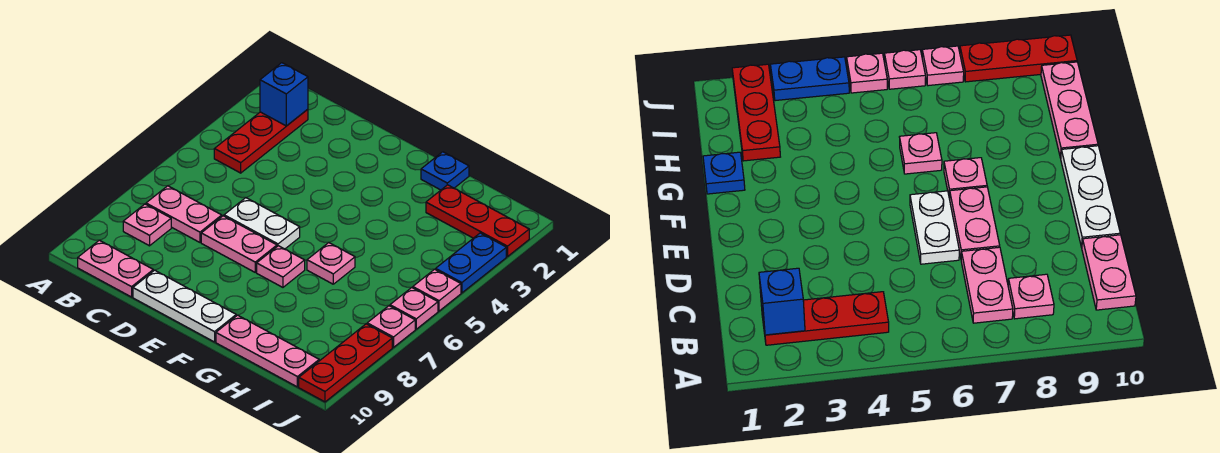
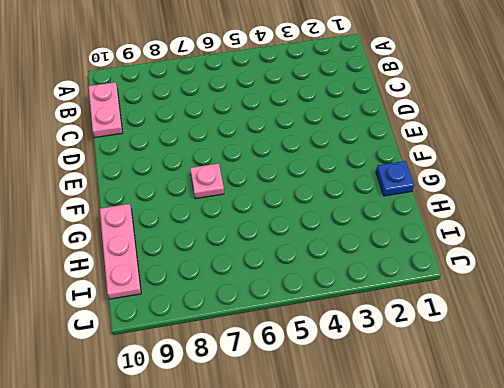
none -> red 1x3 plate [214,109,308,173]
none -> pink 1x2 plate [146,186,222,242]
none -> pink 1x1 plate [123,204,171,246]

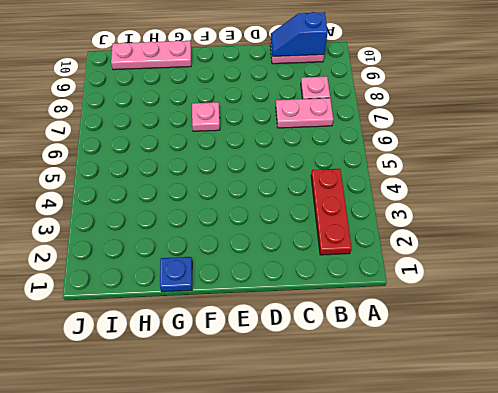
blue 1x2 slope [271,12,328,56] -> none
none -> white 1x2 plate [224,198,300,249]
none -> pink 1x2 plate [201,216,277,272]
none -> white 1x3 plate [133,270,236,342]

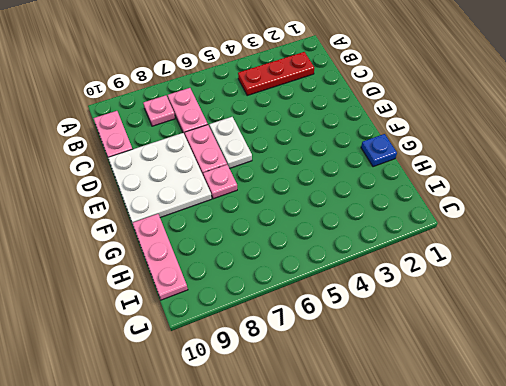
white 3x3 plate [108,133,212,223] -> white 1x3 plate [133,270,236,342]
none -> pink 1x1 plate [307,243,355,284]
none -> red 1x3 plate [426,185,529,257]
none -> blue 1x2 plate [436,233,506,293]

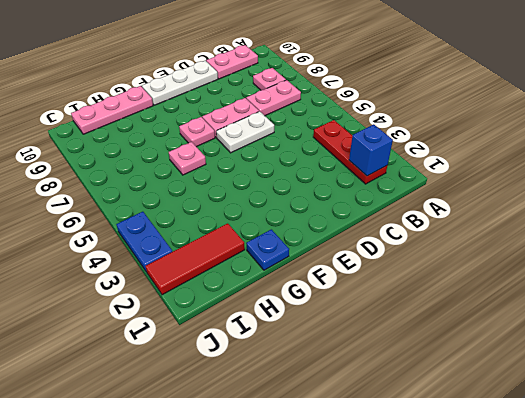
red 1x3 tile [146,223,245,295] -> red 1x3 plate [426,185,529,257]
none -> pink 1x1 plate [413,269,461,311]
none -> pink 1x1 plate [390,288,438,329]
none -> pink 1x1 plate [367,306,415,347]

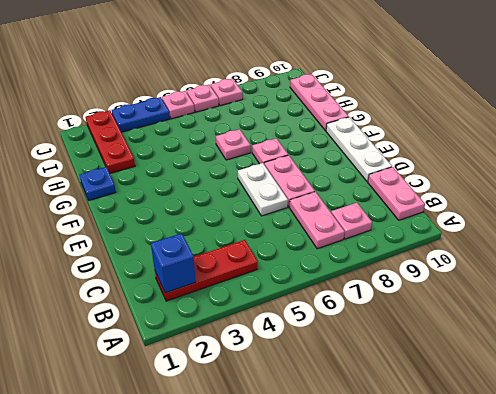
none -> red 1x3 plate [299,324,392,402]

